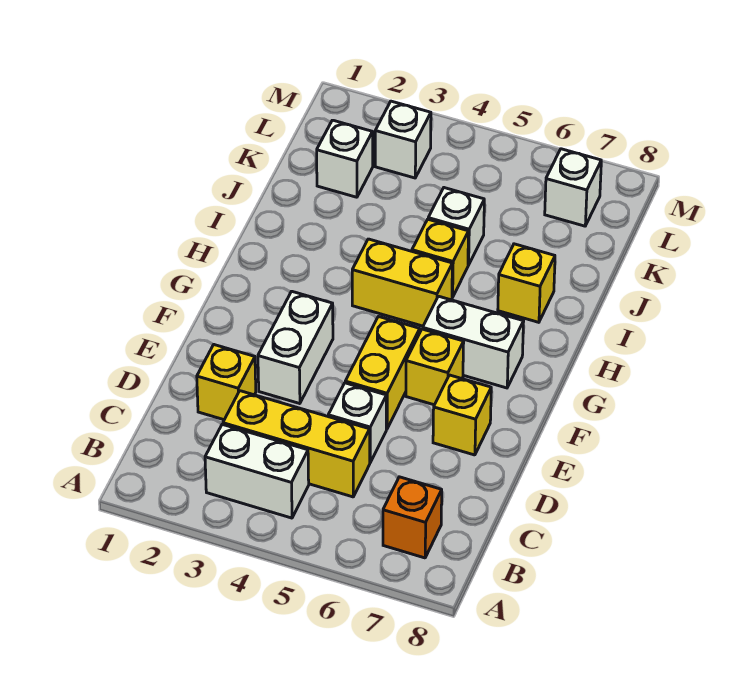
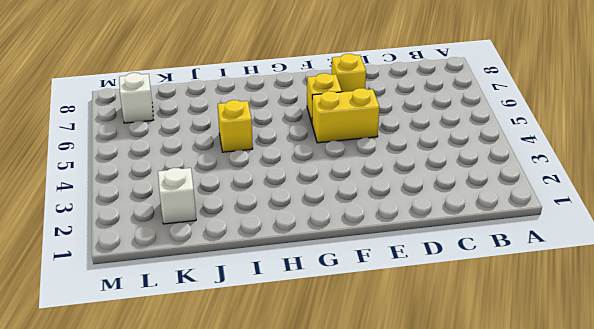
none -> white 1x2 brick [205,424,309,518]
none -> orange 1x1 brick [383,477,442,558]
none -> yellow 1x3 brick [223,391,370,497]

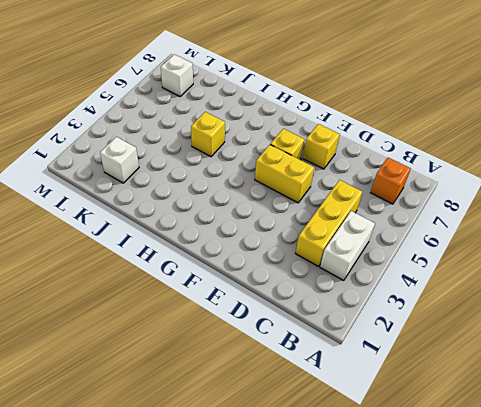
none -> yellow 1x1 brick [197,345,256,420]
none -> white 1x1 brick [328,383,386,462]
none -> white 1x2 brick [258,291,333,404]

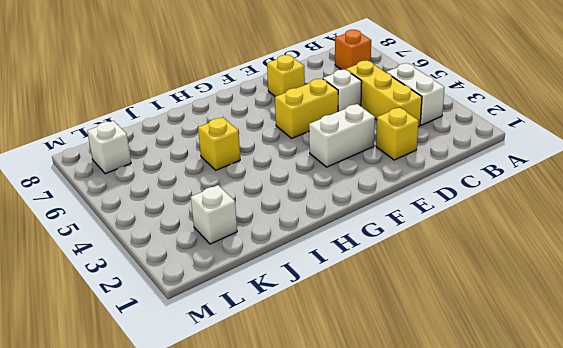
none -> yellow 1x1 brick [406,329,464,405]
none -> white 1x2 brick [423,296,524,388]
none -> yellow 1x2 brick [352,239,452,326]

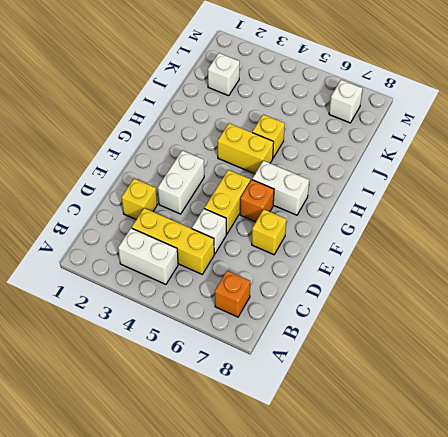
orange 1x1 brick [240,180,274,222] -> yellow 1x1 brick [406,329,464,405]
none -> yellow 1x1 brick [498,244,555,322]
none -> white 1x1 brick [428,188,484,265]
none -> white 1x1 brick [375,101,431,178]

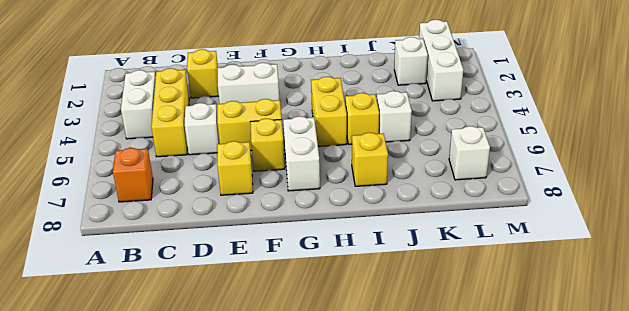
white 1x3 brick [419,20,463,101] -> white 1x1 brick [375,101,431,178]

